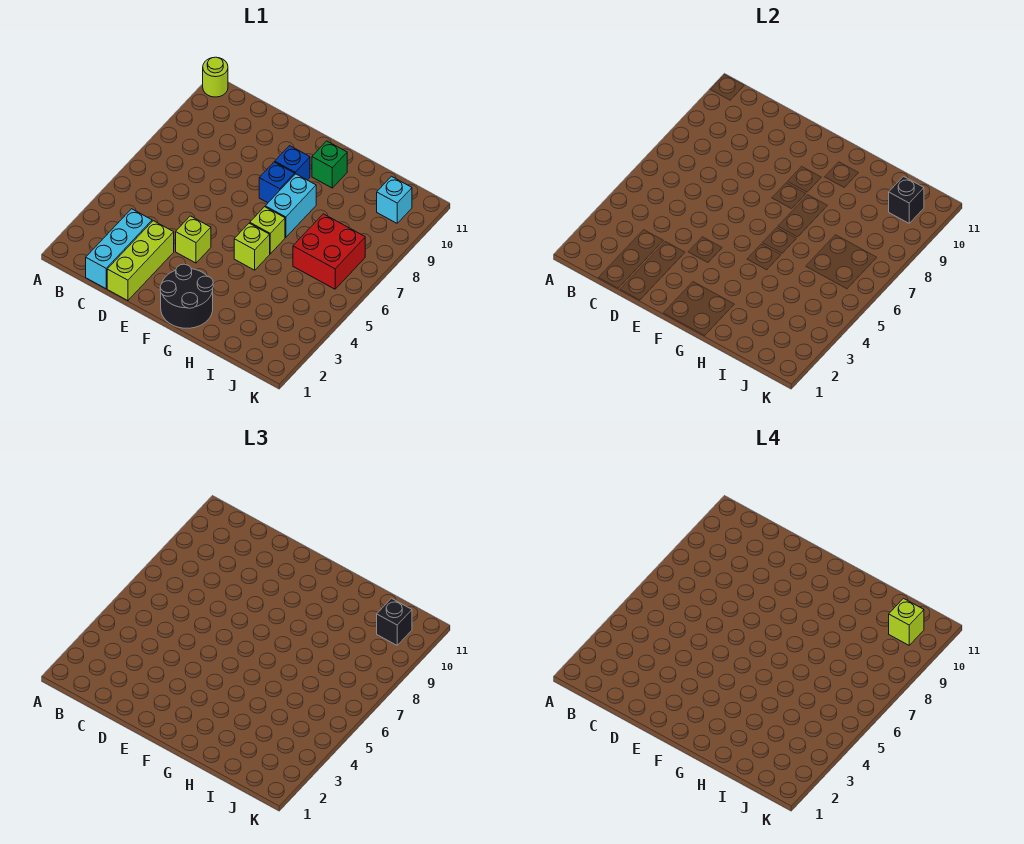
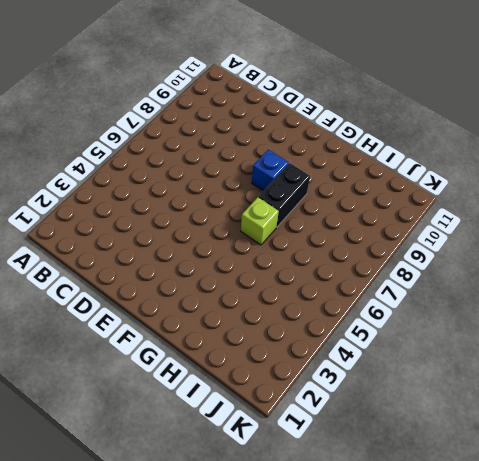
black 1x2 brick [258,163,310,227] -> cyan 1x2 brick [265,174,316,237]
none -> lime 1x1 round brick [203,57,228,97]
none -> cyan 1x3 brick [86,209,152,289]
none -> lime 1x3 brick [107,221,174,301]

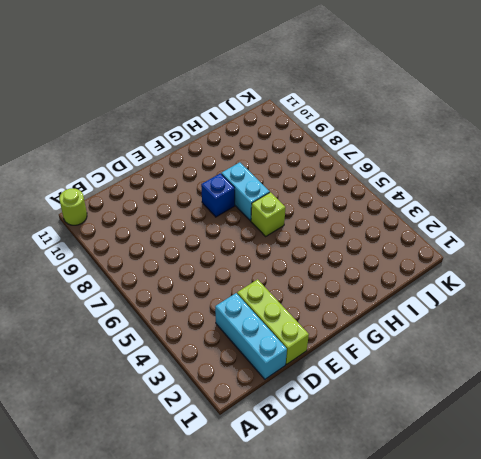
none -> lime 1x1 brick [176,216,211,263]
none -> black 2x2 round brick [160,264,213,328]
none -> blue 1x1 brick [275,146,310,180]

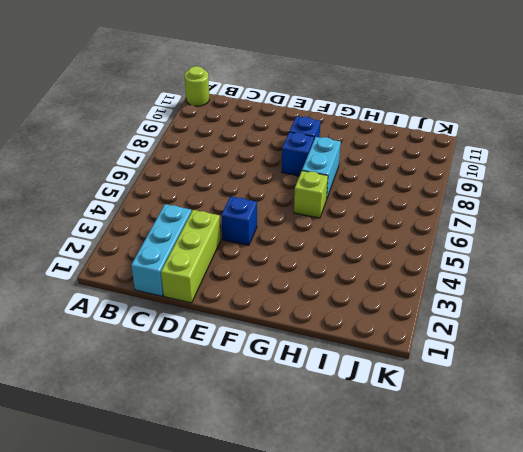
blue 1x1 brick [221,196,257,245] -> lime 1x1 brick [176,216,211,263]
none -> black 2x2 round brick [160,264,213,328]
none -> lime 1x1 brick [234,223,270,270]
none -> green 1x1 brick [312,141,347,188]

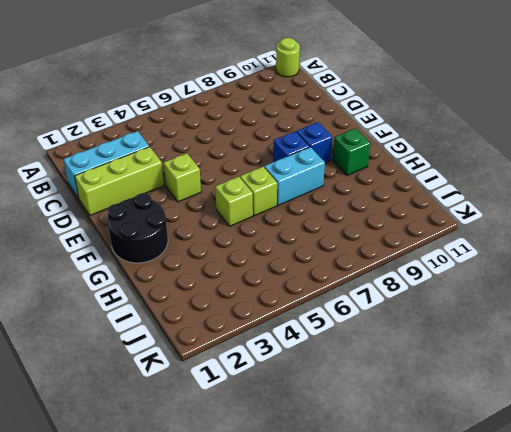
none -> red 2x2 brick [293,214,365,289]
none -> cyan 1x1 brick [377,176,412,223]
none -> black 1x1 brick [889,176,924,223]

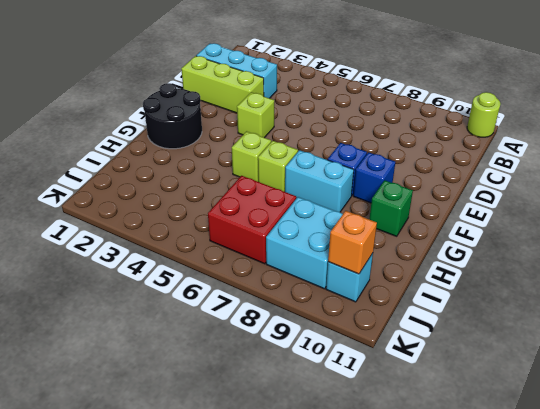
cyan 2x2 brick [266,197,343,289] -> none
orange 1x1 brick [328,211,377,274] -> black 1x1 brick [889,176,924,223]
none -> black 1x1 brick [377,598,412,645]
none -> lime 1x1 brick [889,598,924,645]

